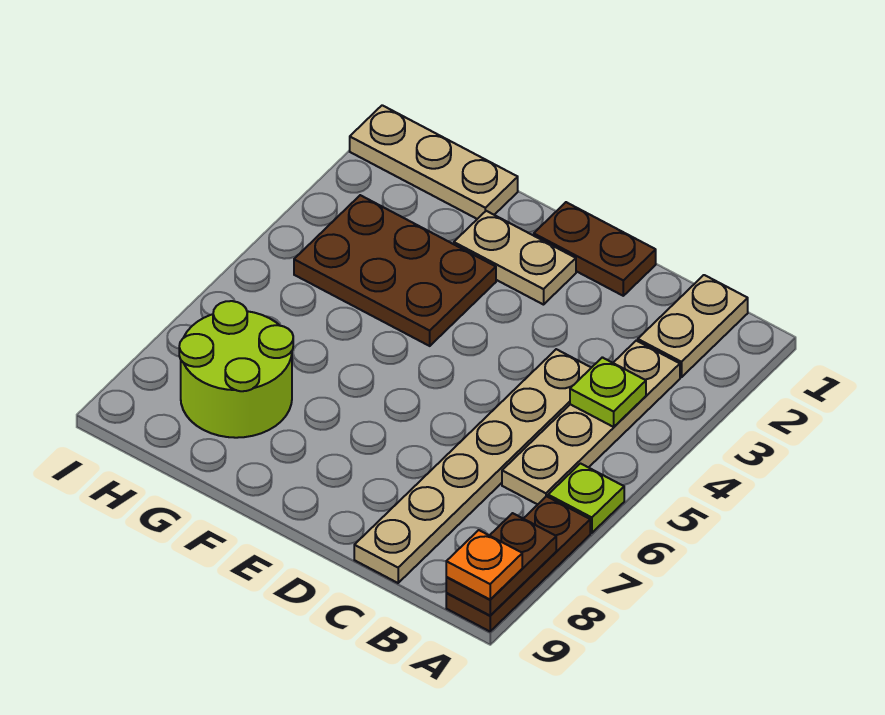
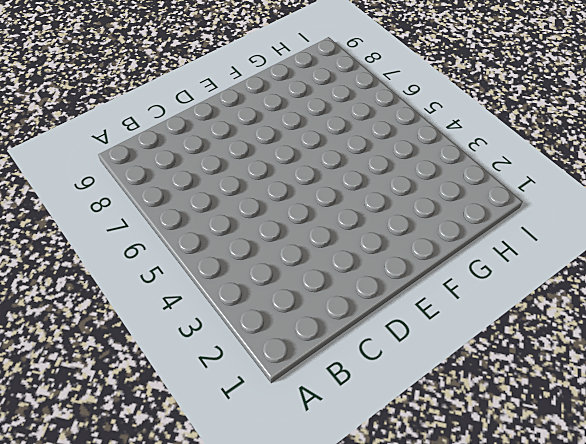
none -> lime 1x1 plate [548,464,624,533]
none -> brown 1x3 plate [446,496,590,631]
none -> tan 1x2 plate [638,275,748,377]

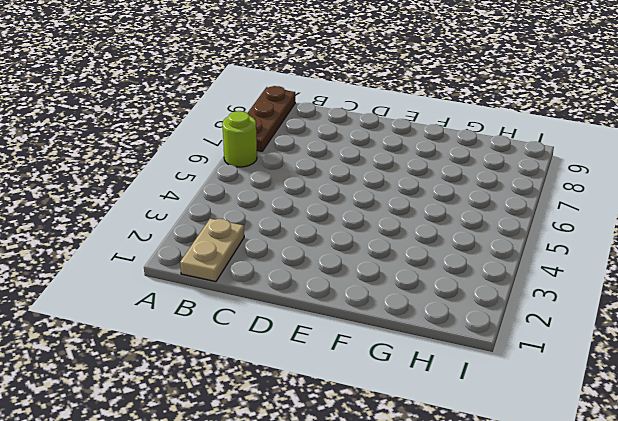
lime 1x1 round brick [222,111,257,167] -> lime 1x1 plate [548,464,624,533]
none -> tan 1x4 plate [502,341,680,505]
none -> tan 1x6 plate [354,349,591,583]
none -> brown 1x2 plate [534,202,656,296]

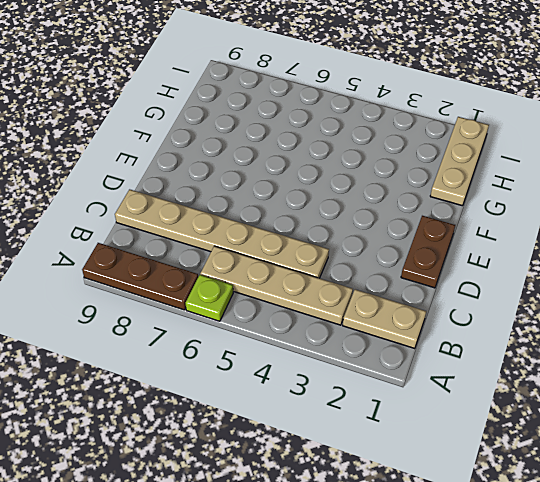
none -> tan 1x2 plate [454,211,576,305]
none -> brown 2x3 plate [294,195,496,346]
none -> lime 2x2 round brick [179,301,293,438]

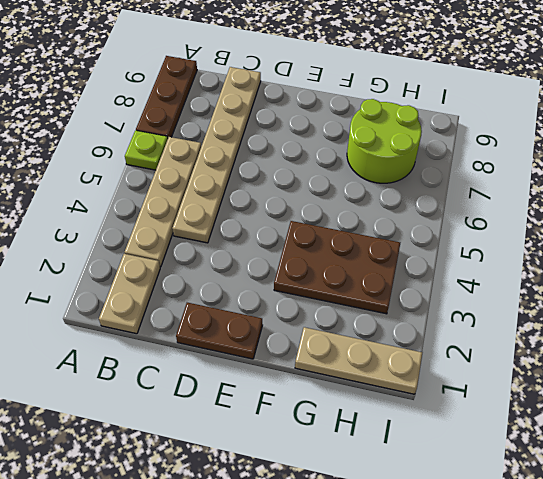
none -> tan 1x2 plate [454,211,576,305]
none -> brown 1x2 plate [446,513,556,615]
none -> lime 1x1 plate [570,357,646,427]

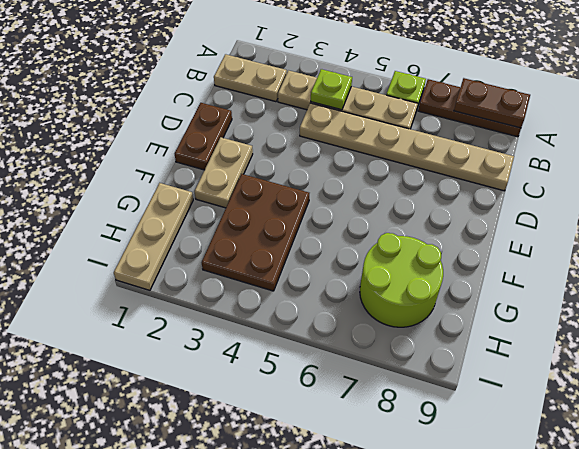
none -> orange 1x1 plate [446,530,522,599]

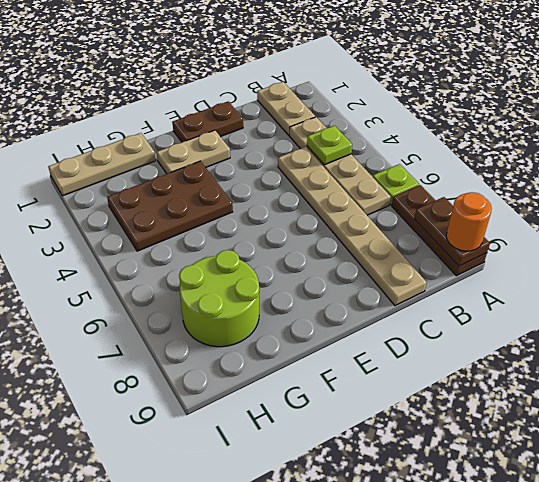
orange 1x1 round brick [446,192,492,251] -> orange 1x1 plate [446,530,522,599]

